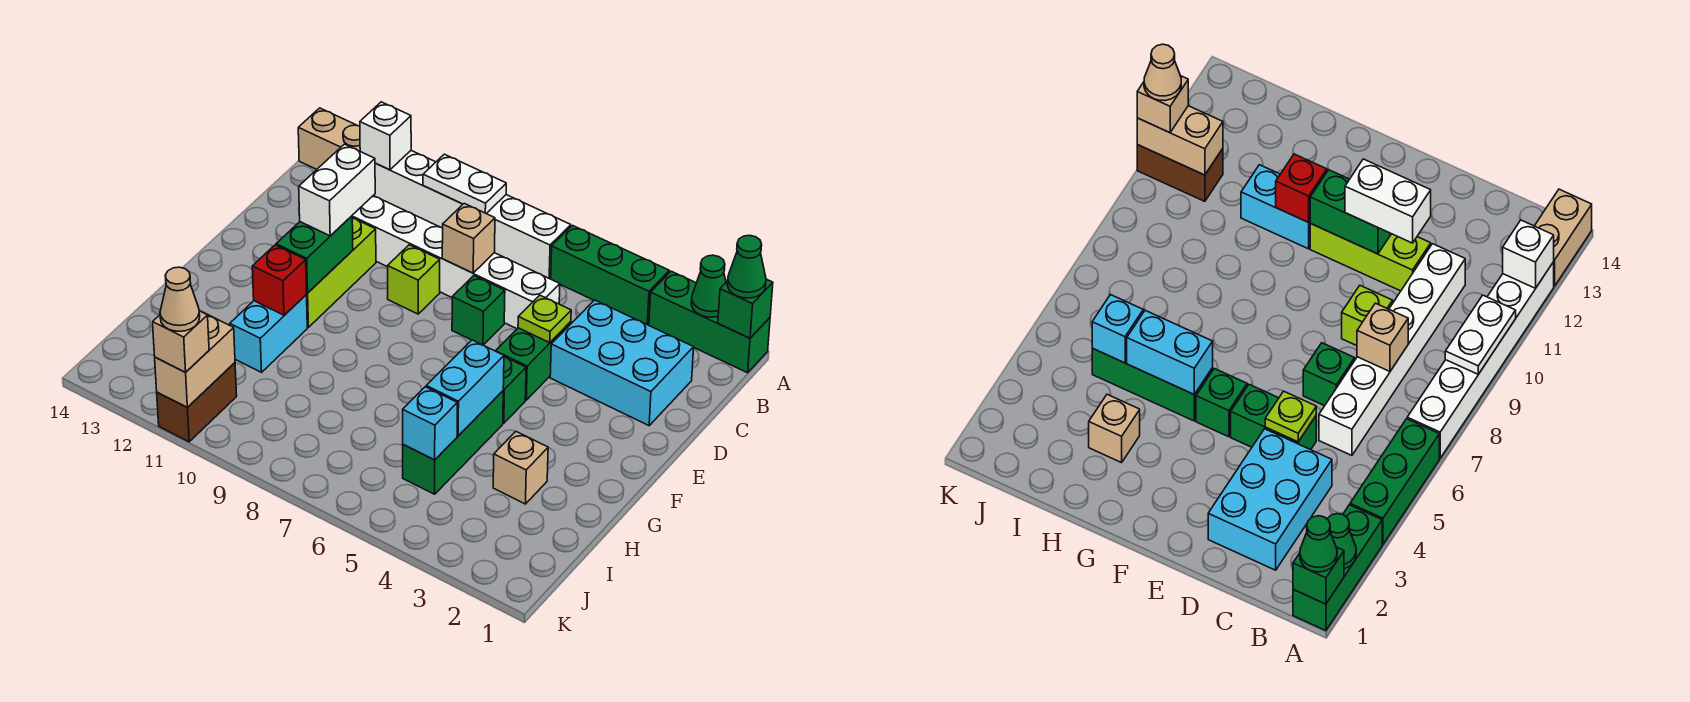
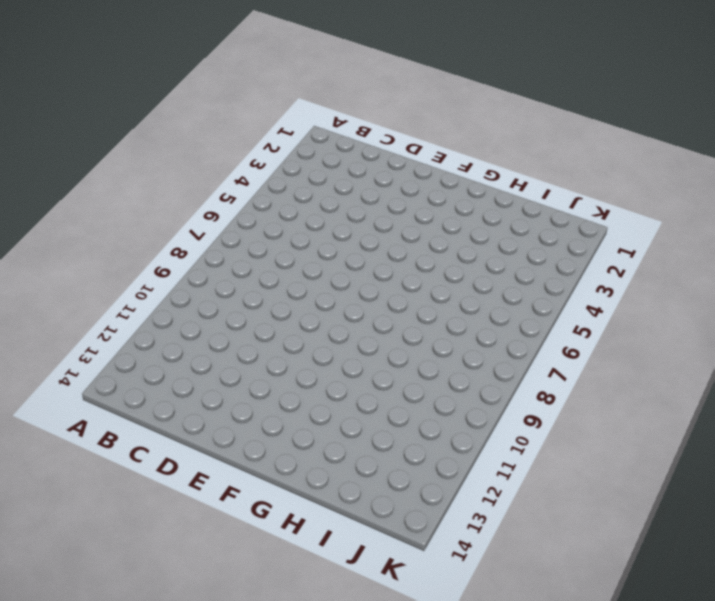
none -> green 1x3 brick [649,271,770,373]
none -> green 1x3 brick [551,226,669,325]
none -> white 1x6 brick [373,151,571,279]
none -> tan 1x2 brick [298,108,360,169]

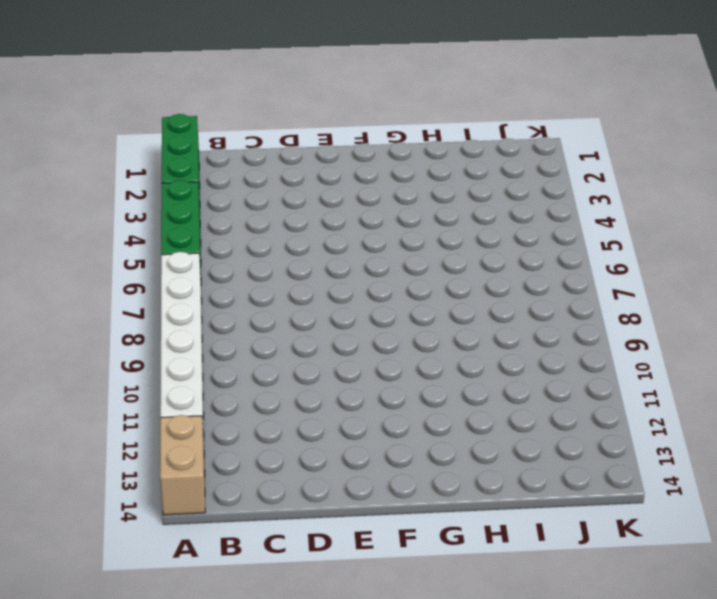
none -> cyan 2x3 brick [550,300,694,426]
none -> white 1x6 brick [352,196,560,329]
none -> green 1x2 brick [496,322,571,400]
none -> green 1x1 brick [452,276,505,345]

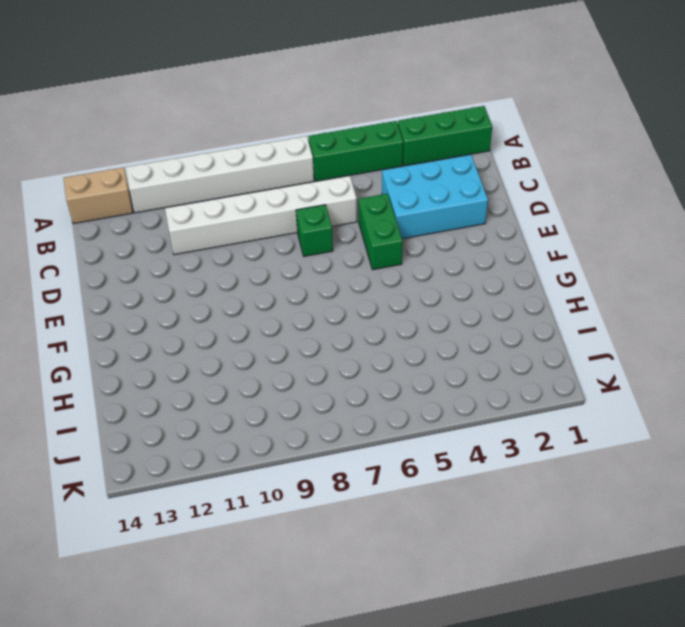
none -> lime 1x1 brick [388,245,440,314]
none -> lime 1x3 brick [306,218,376,327]
none -> green 1x1 brick [503,357,526,423]
none -> green 1x3 brick [403,391,503,494]

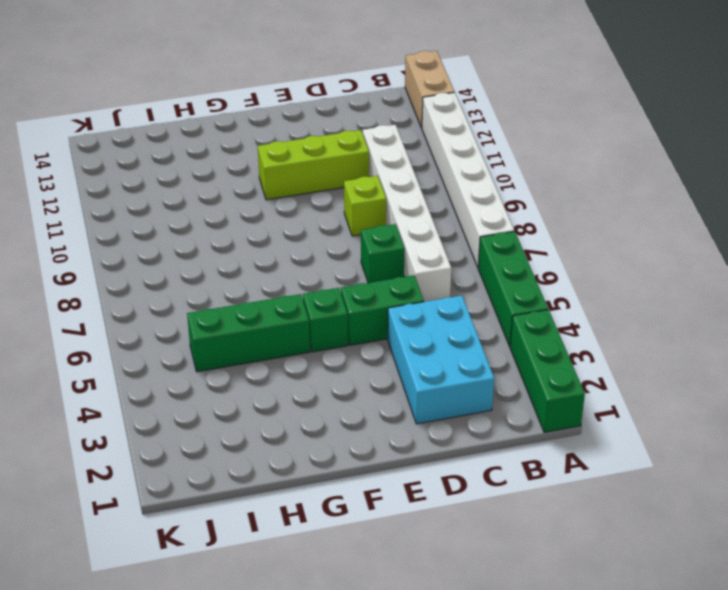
none -> cyan 1x2 brick [230,295,307,372]
none -> tan 1x1 brick [493,432,548,504]
none -> brown 1x2 brick [157,363,237,442]
none -> green 1x1 brick [718,279,773,338]

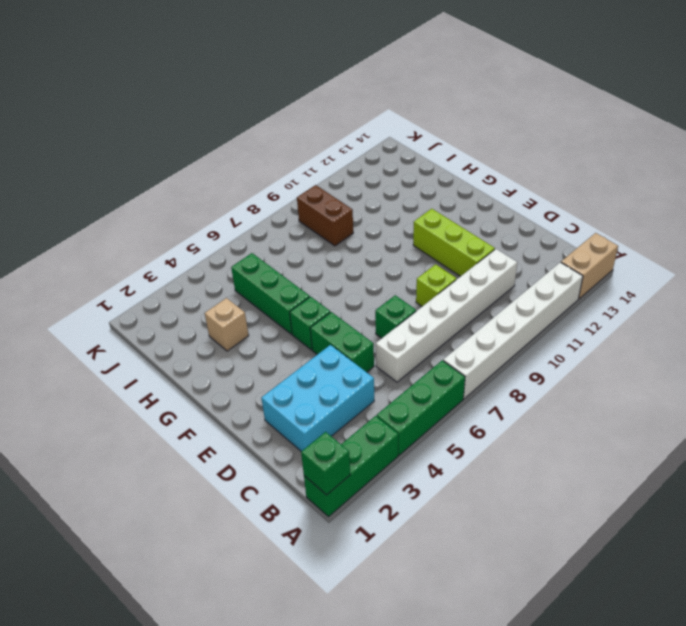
brown 1x2 brick [297,185,353,246] -> brown 1x2 brick moved to [157,363,237,442]
none -> cyan 1x2 brick [230,295,307,372]
none -> green 1x1 cone [691,255,726,317]
none -> white 1x2 plate [423,154,506,214]
none -> white 1x1 brick [360,102,411,170]

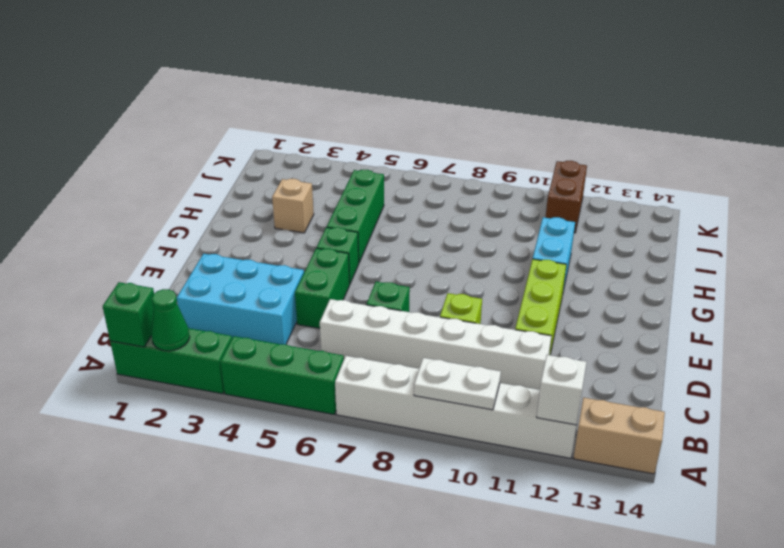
none -> tan 1x1 brick [442,204,495,273]
none -> lime 1x1 plate [518,295,571,343]
none -> green 1x2 brick [276,216,353,293]
none -> cyan 1x2 brick [426,340,504,436]

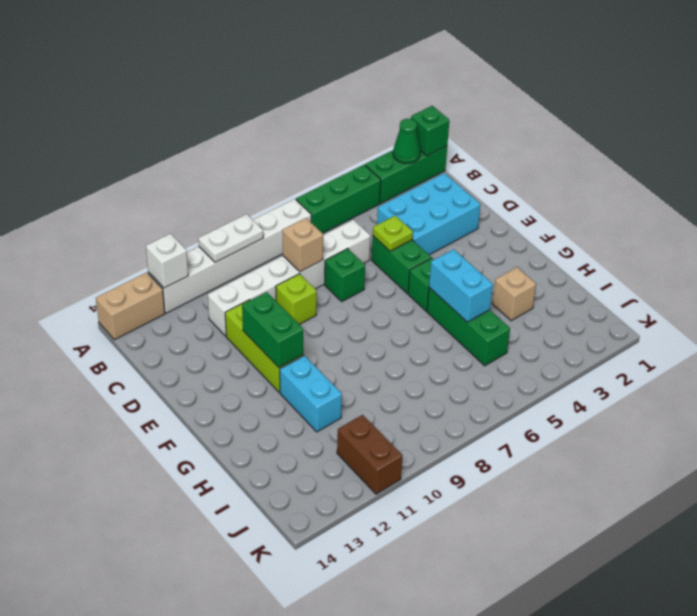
none -> red 1x1 brick [252,245,307,315]
none -> cyan 1x1 brick [403,387,457,460]
none -> tan 1x2 brick [155,312,235,407]
none -> green 1x1 cone [727,235,766,298]

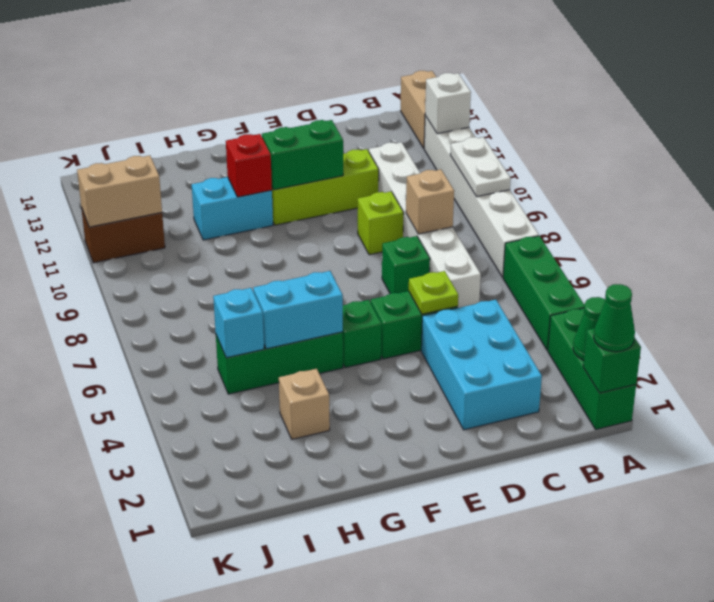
none -> white 1x2 brick [299,144,375,236]
none -> tan 1x1 brick [153,311,209,372]
none -> tan 1x1 cone [160,267,200,331]

